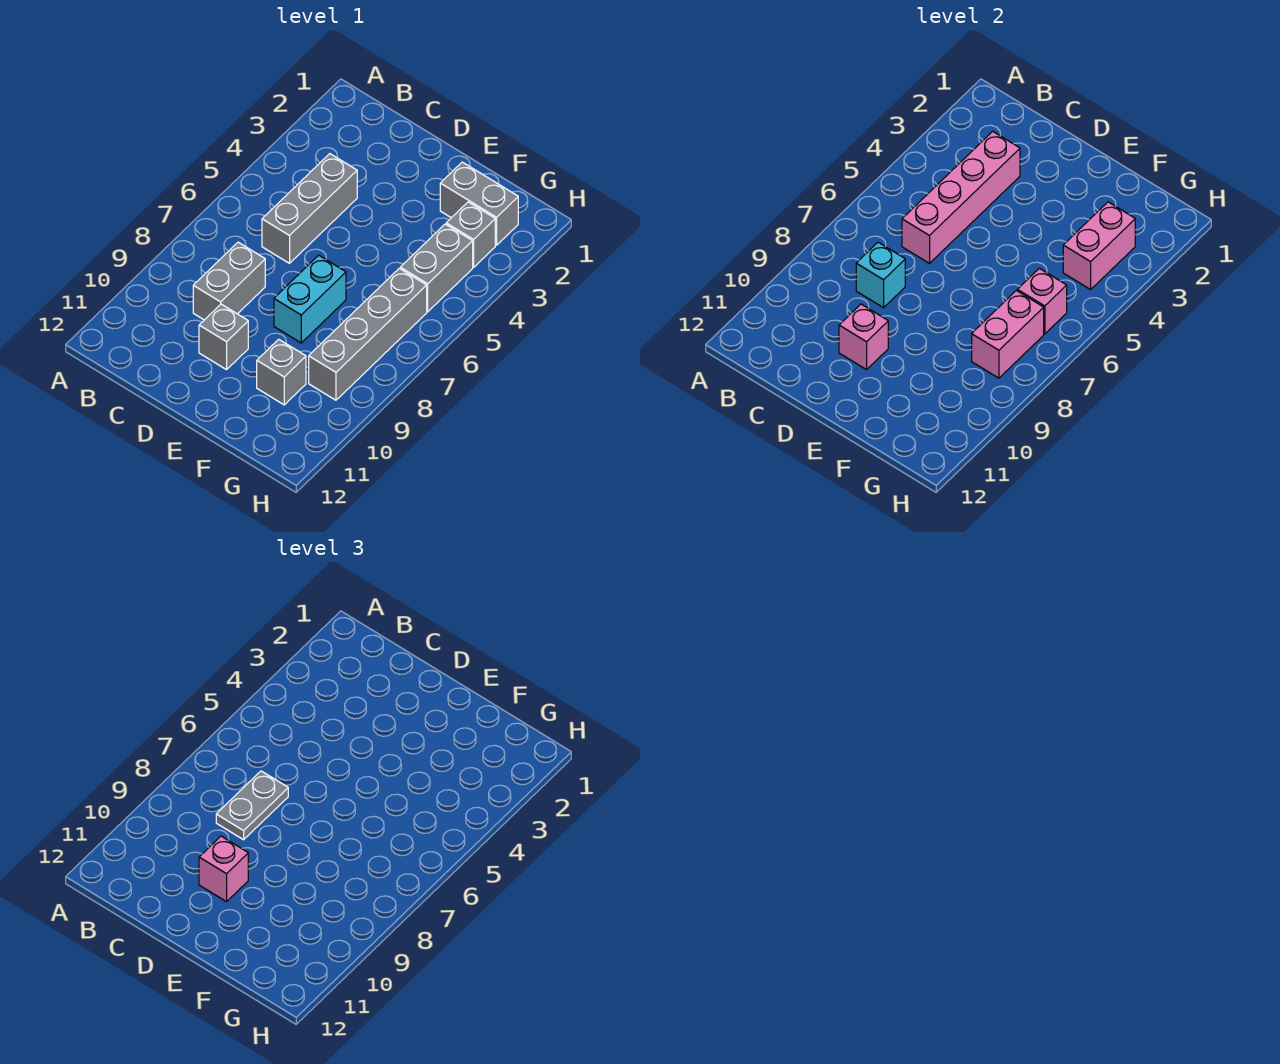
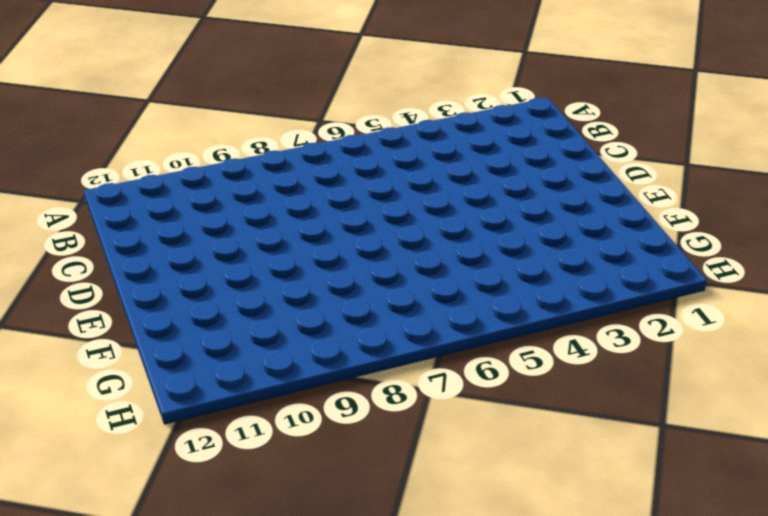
none -> grey 1x3 brick [262,154,357,263]
none -> grey 1x2 brick [193,242,265,320]
none -> grey 1x1 brick [199,304,248,370]

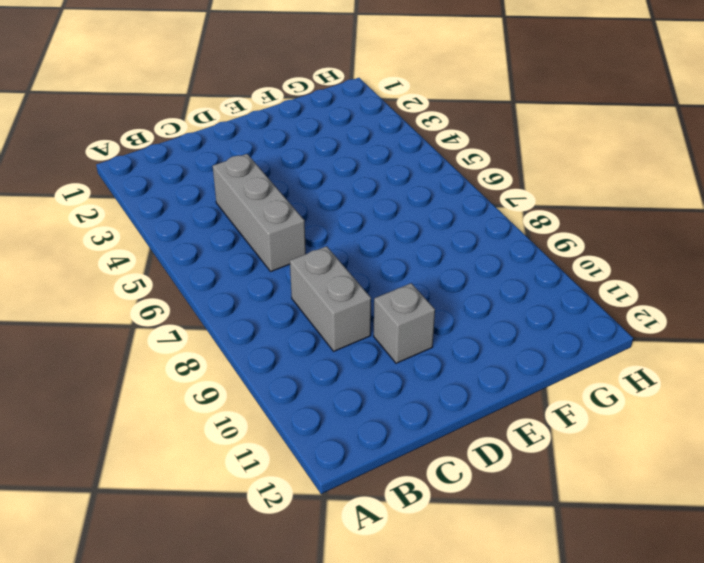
none -> cyan 1x2 brick [274,255,346,343]
none -> grey 1x2 brick [440,162,518,245]
none -> grey 1x1 brick [257,339,306,405]

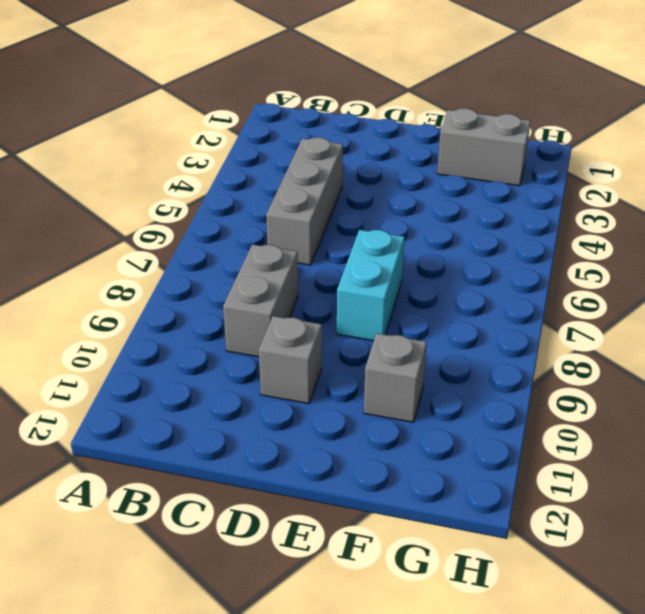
none -> grey 1x1 brick [446,202,495,267]
none -> grey 1x2 brick [400,224,473,312]
none -> grey 1x4 brick [309,268,427,400]

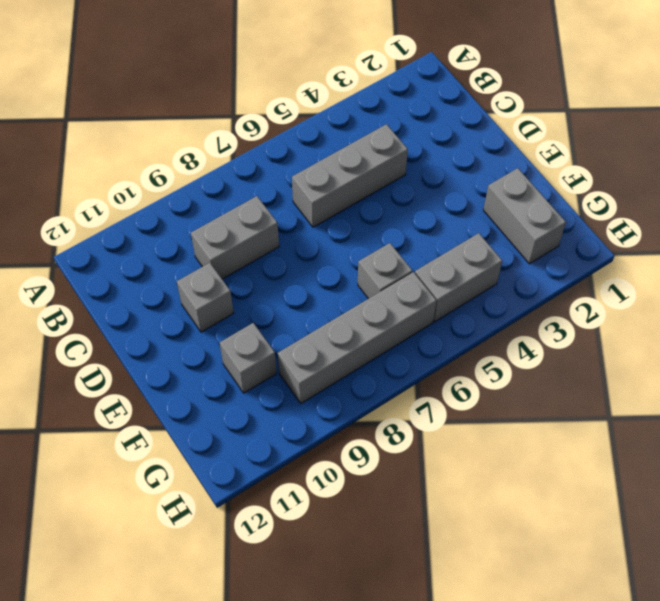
grey 1x1 brick [358,243,412,299] -> grey 1x1 brick moved to [446,202,495,267]
none -> cyan 1x2 brick [274,255,346,343]
none -> pink 1x4 brick [902,131,1020,263]
none -> cyan 1x1 brick [856,242,905,308]

